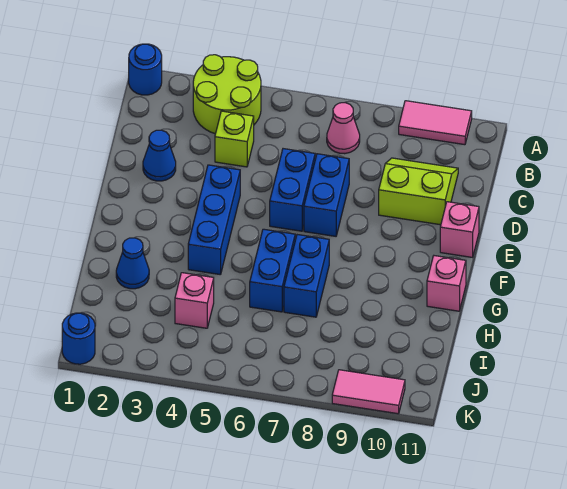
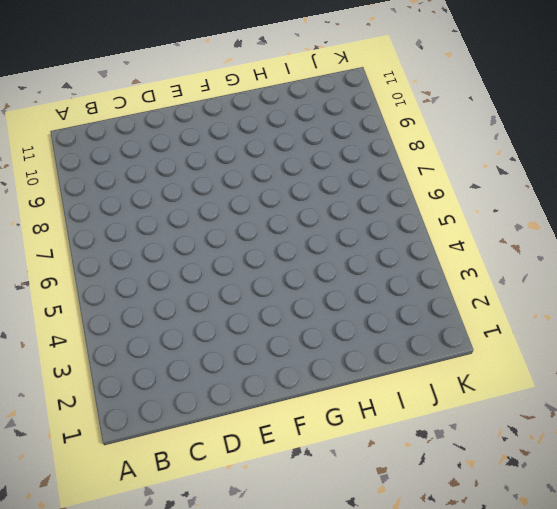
none -> blue 1x1 round brick [129,44,162,95]
none -> lime 2x2 round brick [193,55,261,134]
none -> pink 1x2 tile [399,101,472,145]

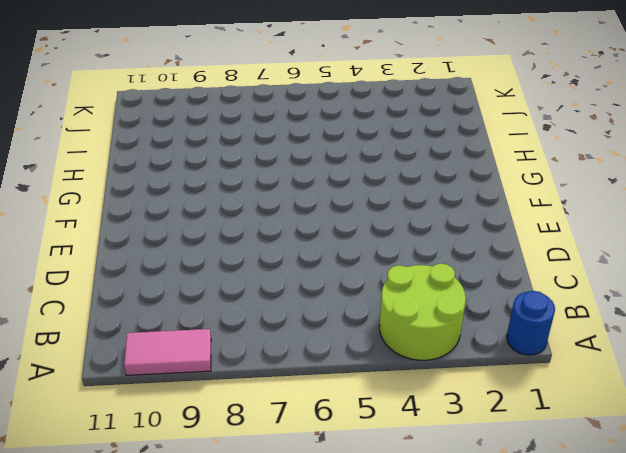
none -> pink 1x1 cone [327,103,360,154]
none -> lime 1x1 brick [215,111,254,167]
none -> lime 2x2 slope [379,158,458,225]

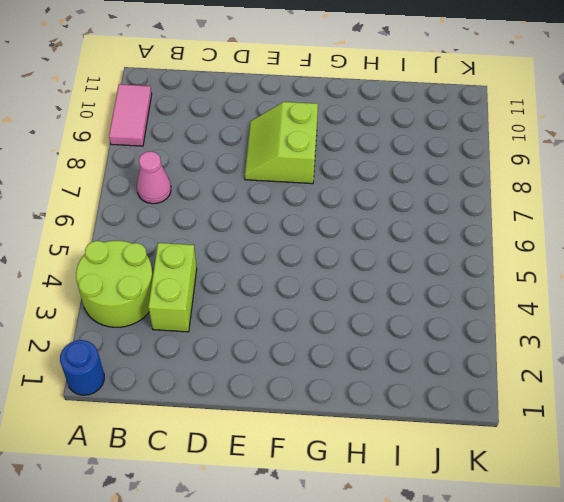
lime 1x2 brick [148,243,197,332] -> lime 1x1 brick [215,111,254,167]
lime 2x2 slope [245,102,318,184] -> lime 2x2 slope moved to [379,158,458,225]
none -> blue 1x1 cone [143,130,176,181]
none -> blue 1x2 brick [270,149,315,231]
none -> blue 1x2 brick [304,154,349,236]

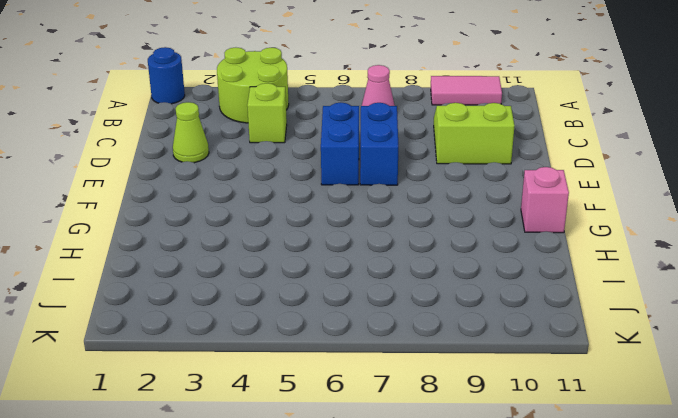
lime 1x1 cone [173,102,209,163] -> blue 1x1 cone [143,130,176,181]
none -> blue 1x3 brick [188,165,240,275]
none -> pink 1x1 brick [440,202,479,257]
none -> blue 1x2 brick [250,229,295,312]

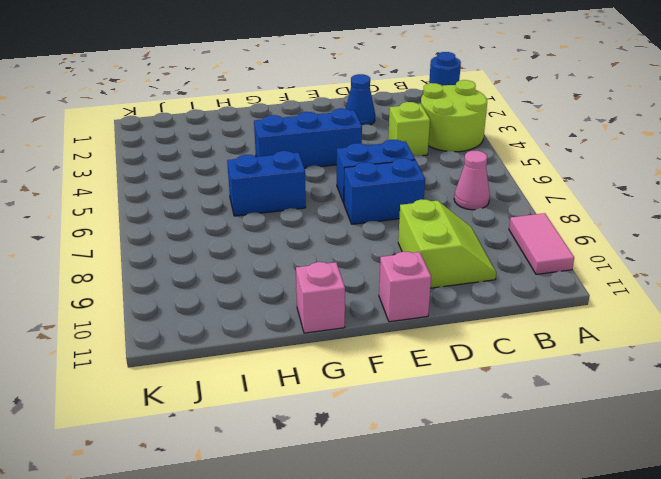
none -> blue 1x2 brick [284,235,329,317]
none -> blue 1x1 cone [116,238,149,289]
none -> pink 1x1 brick [175,273,214,328]

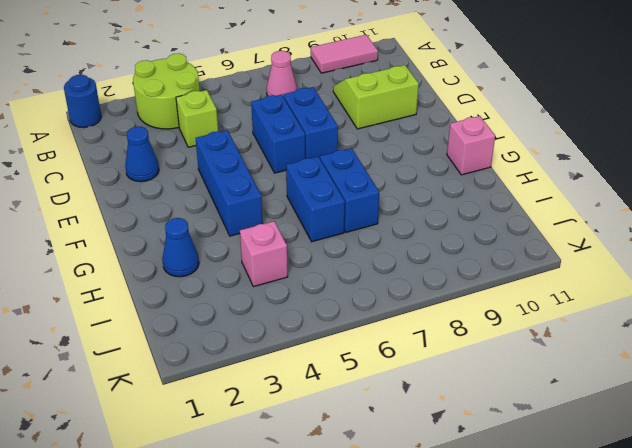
none -> pink 1x1 brick [440,202,479,257]
none -> blue 1x1 round brick [62,313,95,364]
none -> pink 1x2 tile [332,370,405,414]

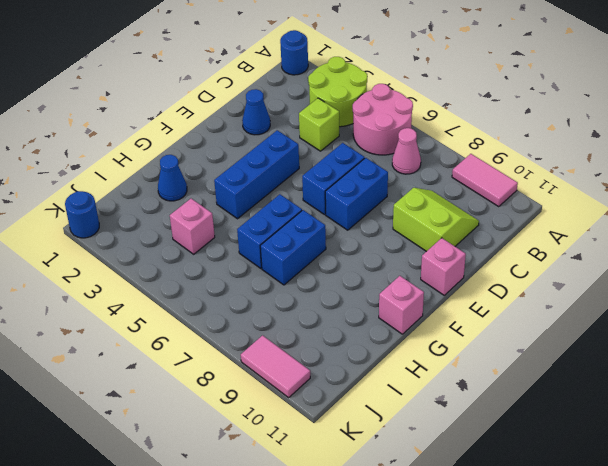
pink 2x2 round brick [353,84,413,155] -> none

